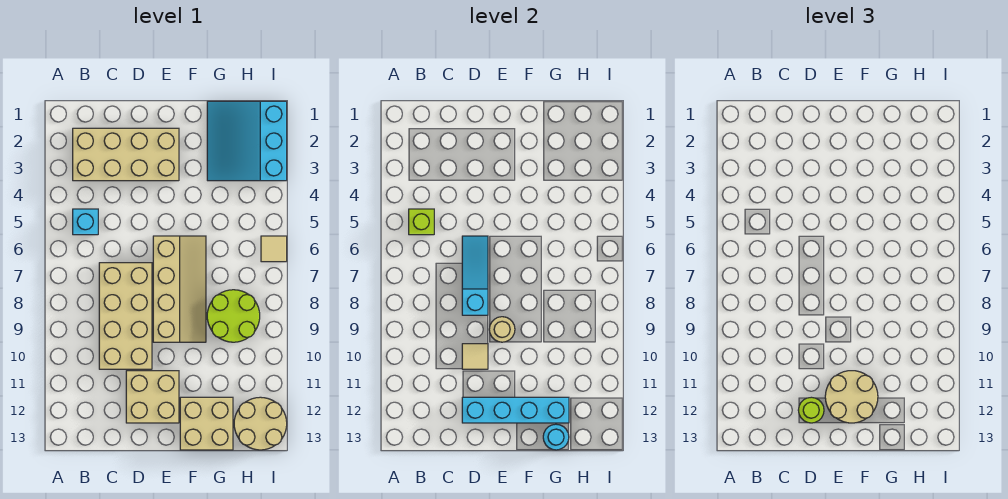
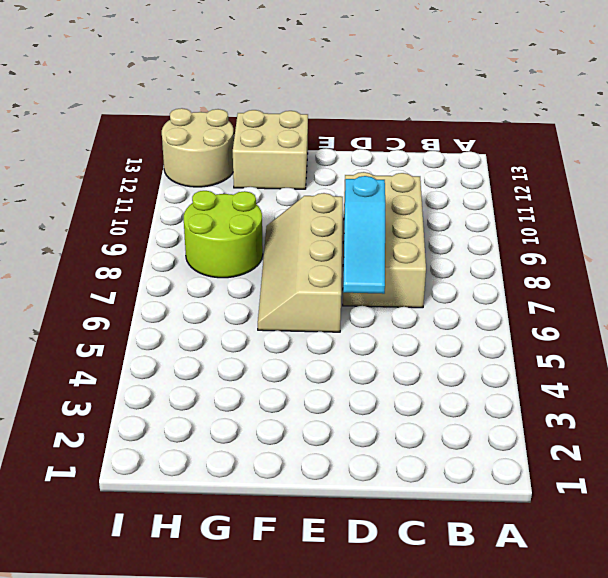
none -> tan 2x4 brick [73,128,179,181]
none -> cyan 1x1 brick [73,209,98,235]
none -> tan 2x2 brick [126,371,179,423]

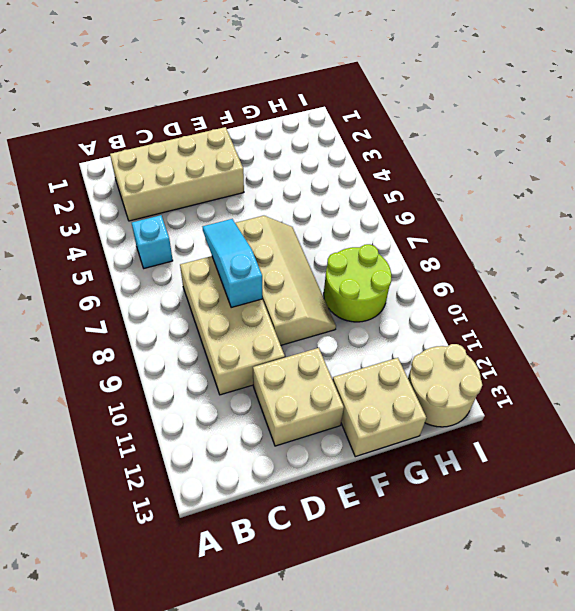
none -> cyan 3x3 slope [207,101,287,181]
none -> tan 1x1 tile [261,236,287,262]
none -> lime 1x1 brick [409,209,434,235]

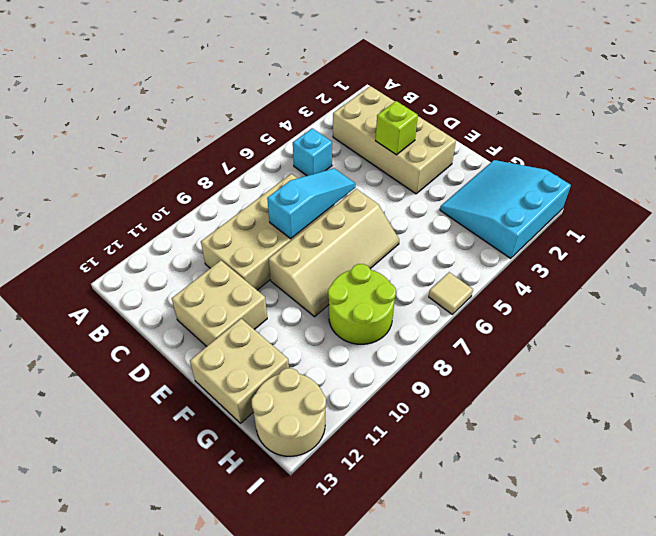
lime 1x1 brick [376,101,418,155] -> lime 1x1 brick moved to [409,209,434,235]
none -> tan 1x1 tile [462,344,488,369]
none -> cyan 1x4 brick [462,397,569,423]
none -> tan 1x1 round brick [489,317,515,342]

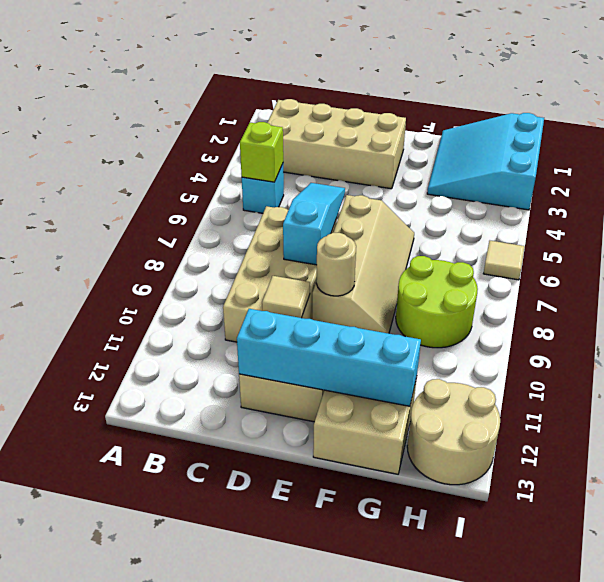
none -> cyan 1x1 round brick [543,424,569,450]
none -> lime 1x1 round brick [798,397,824,423]
none -> tan 2x2 round brick [825,371,878,423]

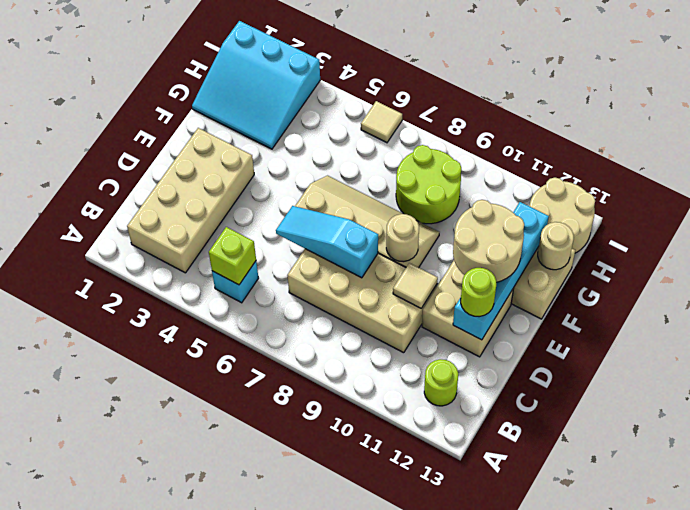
lime 1x1 round brick [424,359,458,406] -> none
tan 1x1 round brick [538,222,574,270] -> cyan 1x1 round brick [543,424,569,450]

